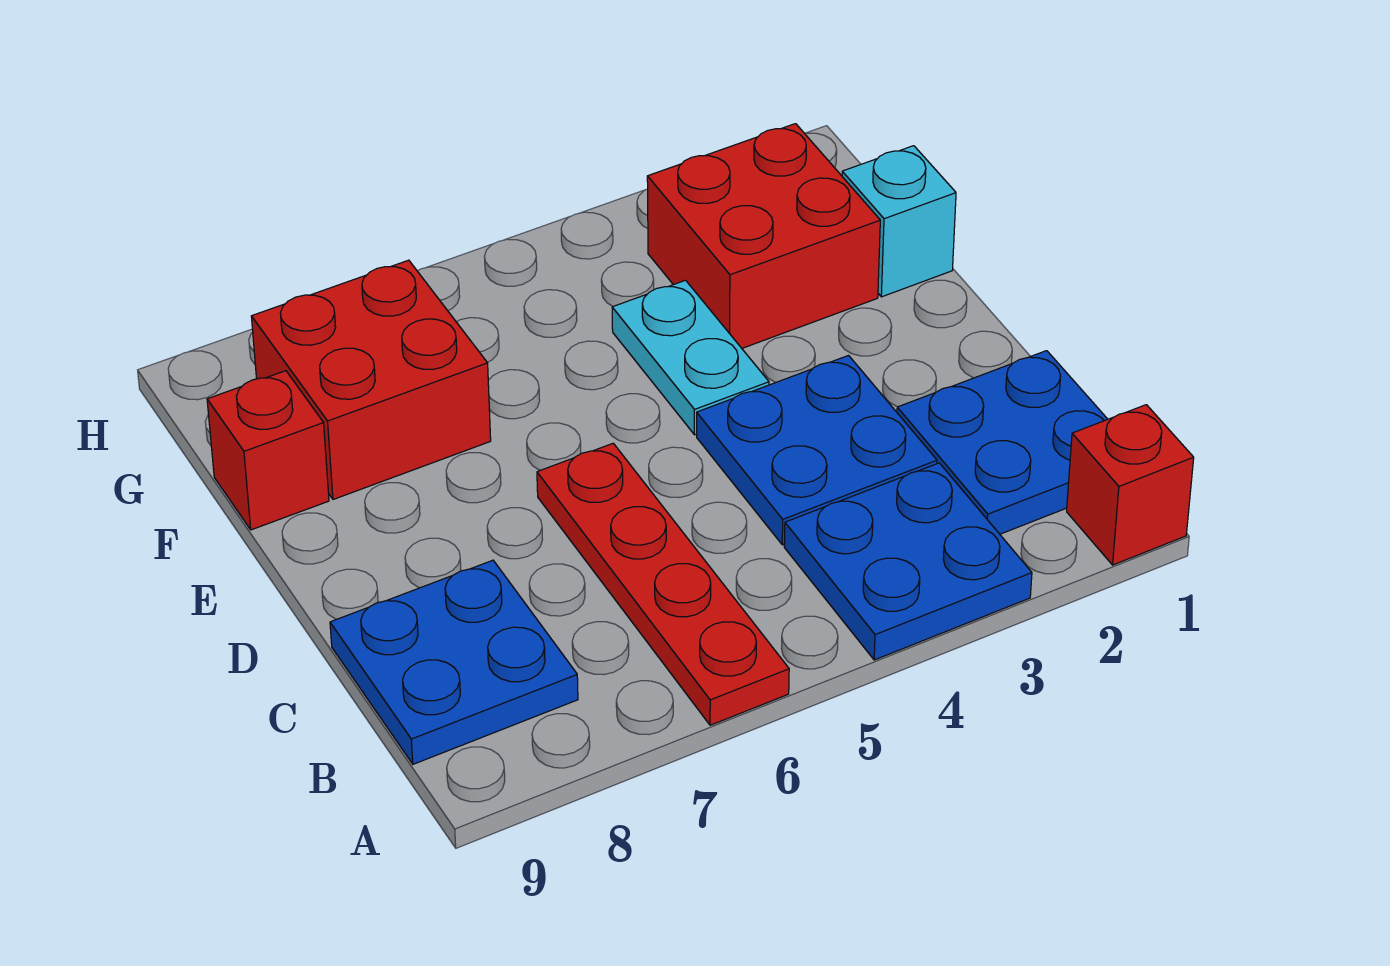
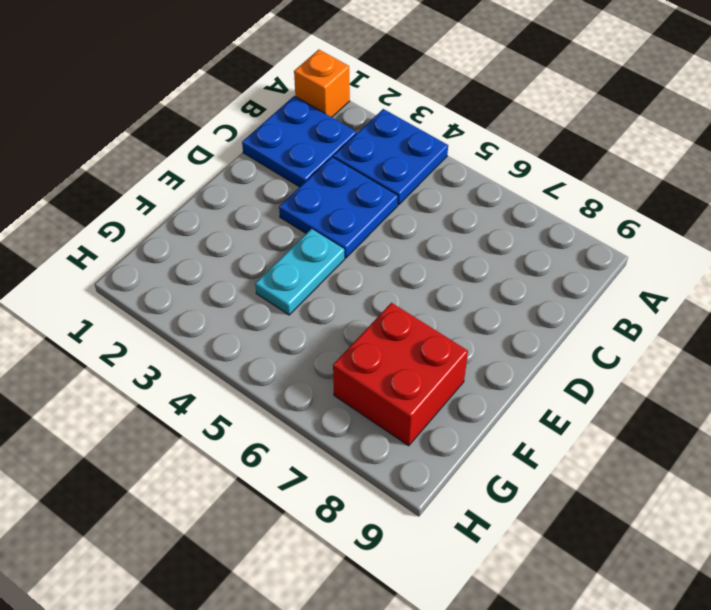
orange 1x1 brick [294,50,350,117] -> red 1x1 brick [1067,405,1194,565]
none -> red 1x4 plate [537,443,789,725]
none -> blue 2x2 plate [330,560,578,764]

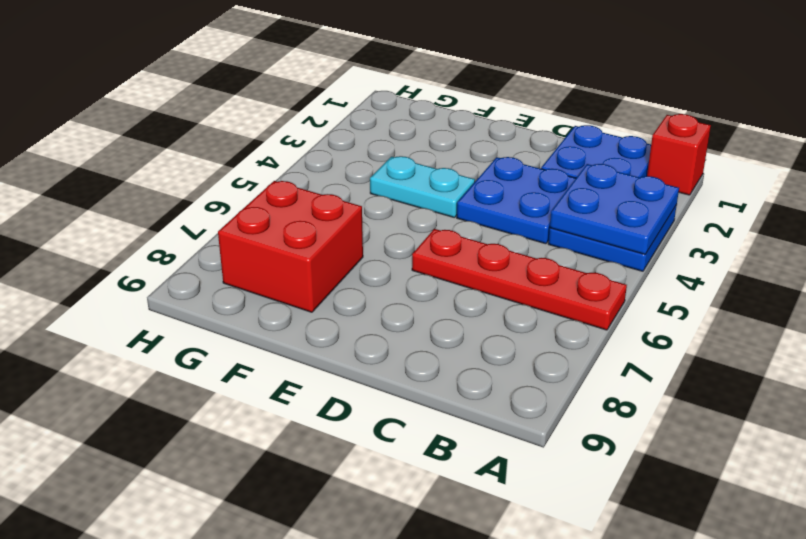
blue 2x2 plate [550,164,679,254] -> blue 2x2 plate moved to [330,560,578,764]
none -> cyan 1x1 brick [842,146,956,297]
none -> red 2x2 brick [647,124,880,348]

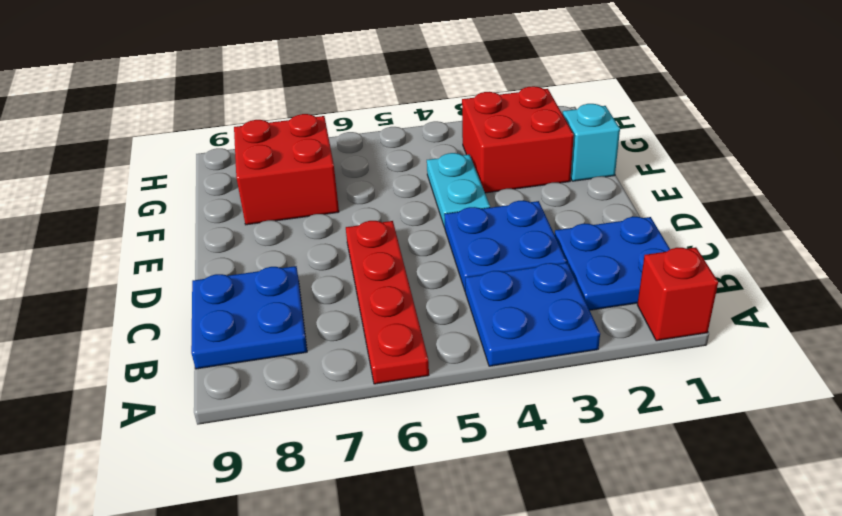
none -> red 1x1 brick [207,371,329,530]

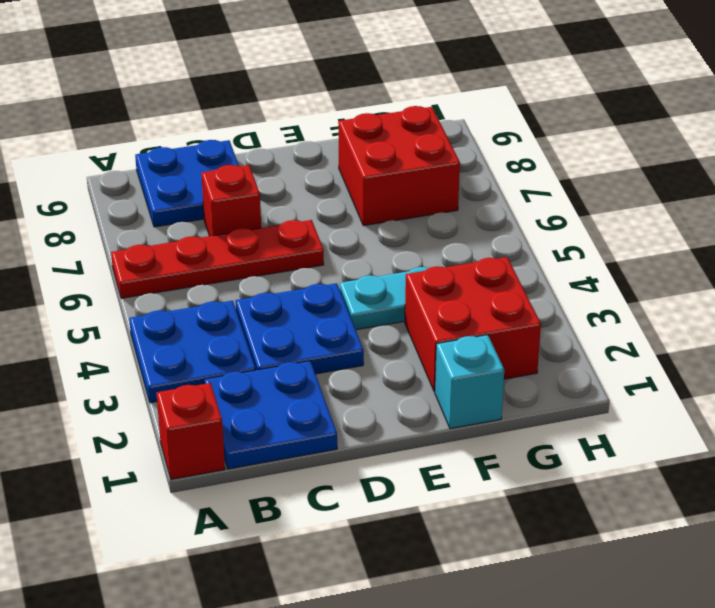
red 1x1 brick [201,165,261,236] -> red 1x1 brick moved to [207,371,329,530]

